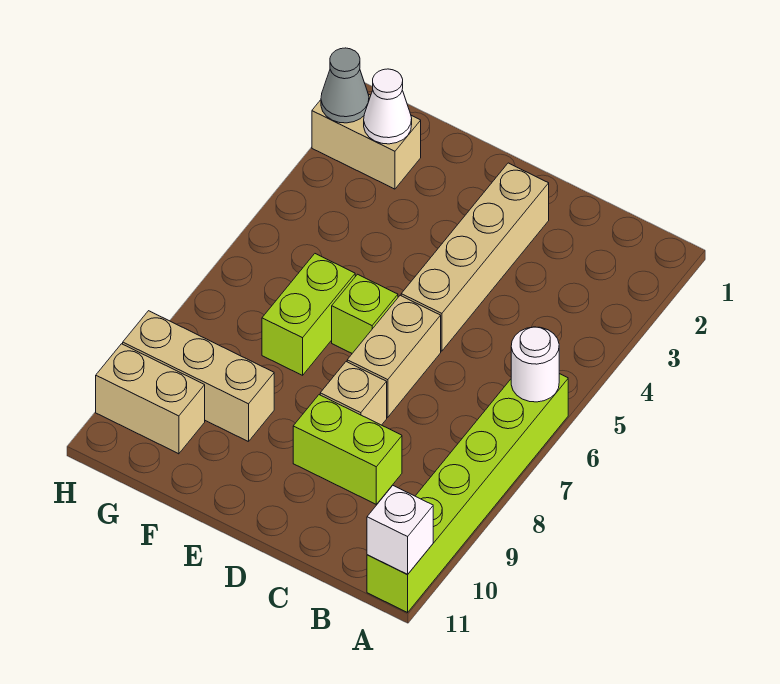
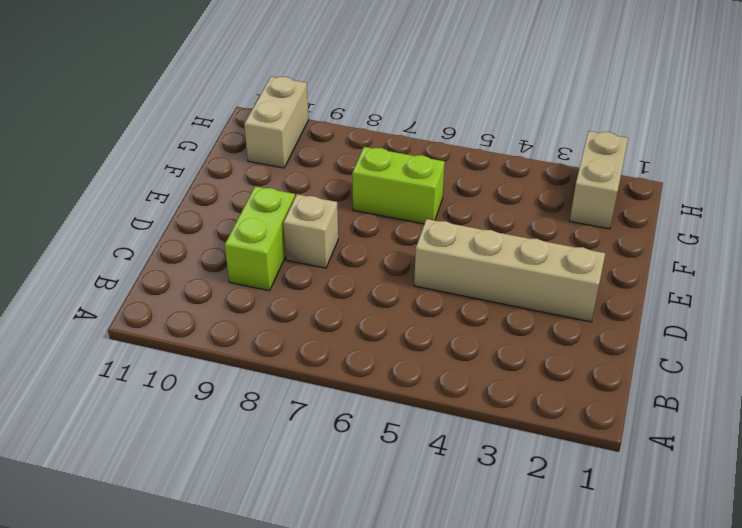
none -> lime 1x6 brick [367,374,568,612]
none -> tan 1x2 brick [347,295,441,417]
none -> lime 1x1 brick [332,274,398,353]

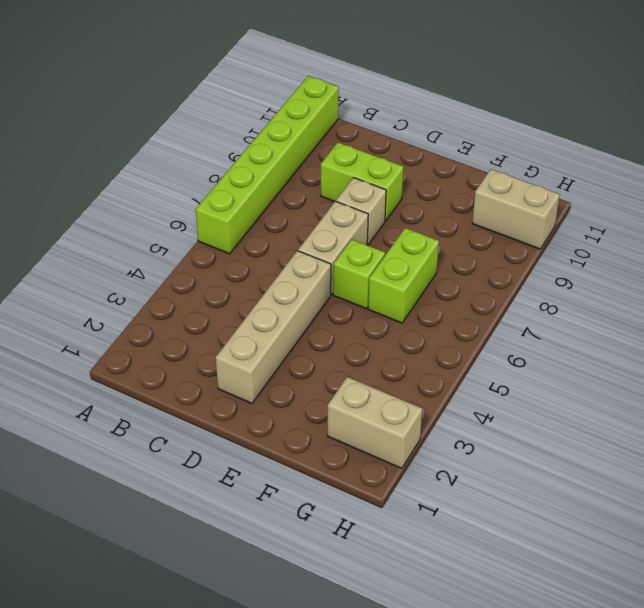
none -> tan 1x3 brick [123,311,274,442]
none -> white 1x1 round brick [511,327,559,402]
none -> white 1x1 brick [367,486,433,574]

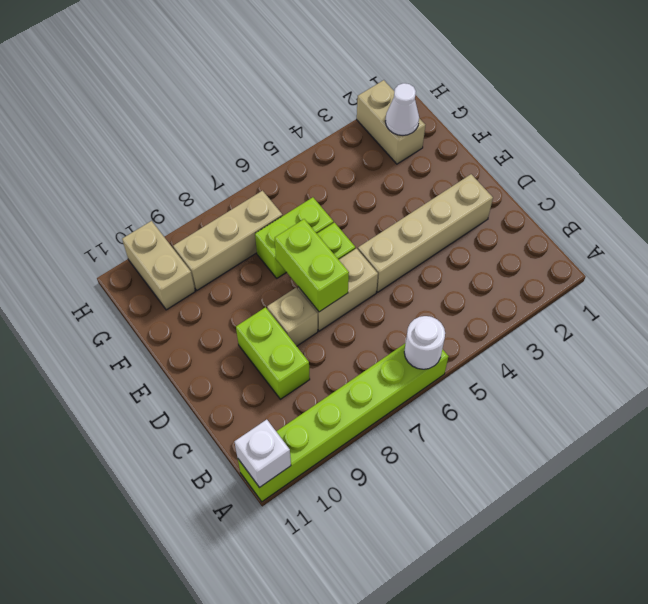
lime 1x2 brick [275,219,349,312] -> none
tan 1x3 brick [173,191,283,290] -> tan 1x3 brick turned to [123,311,274,442]
none -> grey 1x1 cone [321,48,369,123]

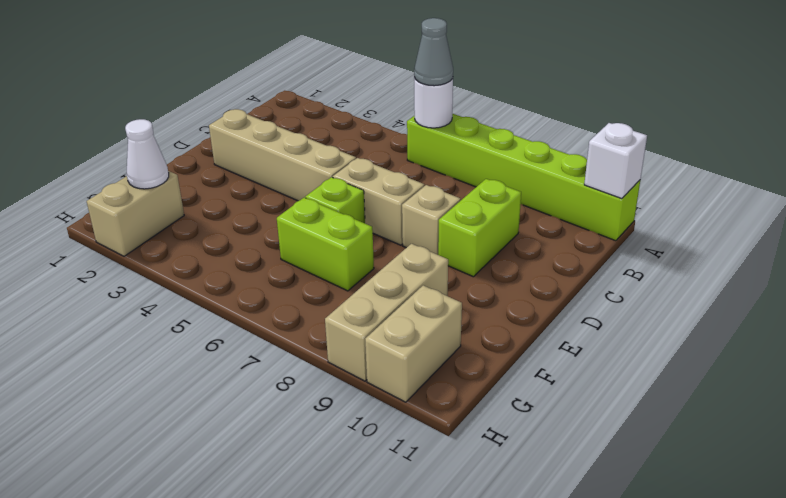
grey 1x1 cone [414,18,453,86] -> grey 1x1 cone moved to [321,48,369,123]

